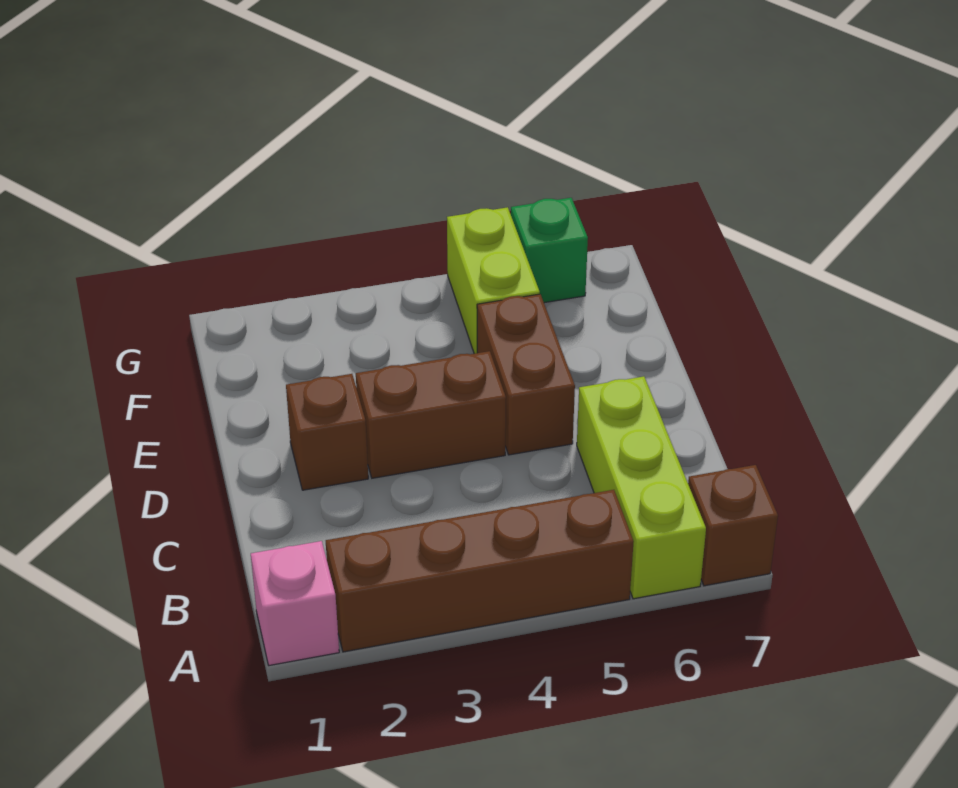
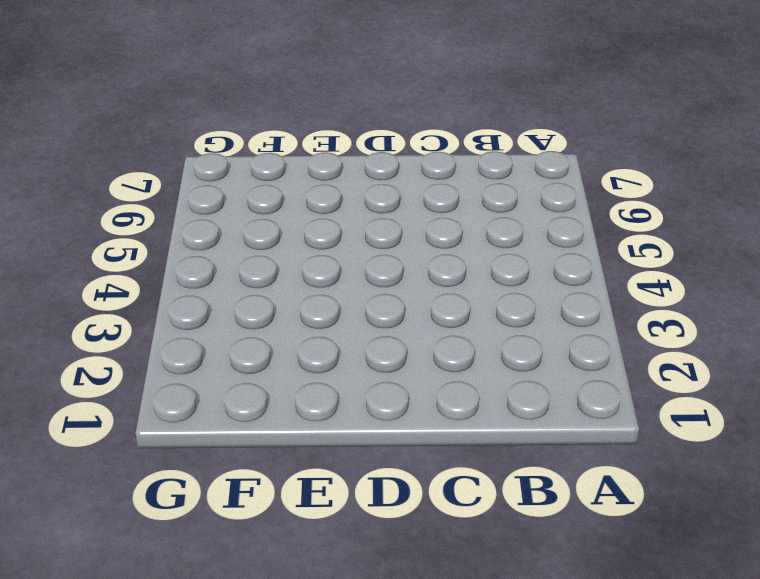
none -> pink 1x1 brick [251,541,339,665]
none -> brown 1x4 brick [326,490,634,652]

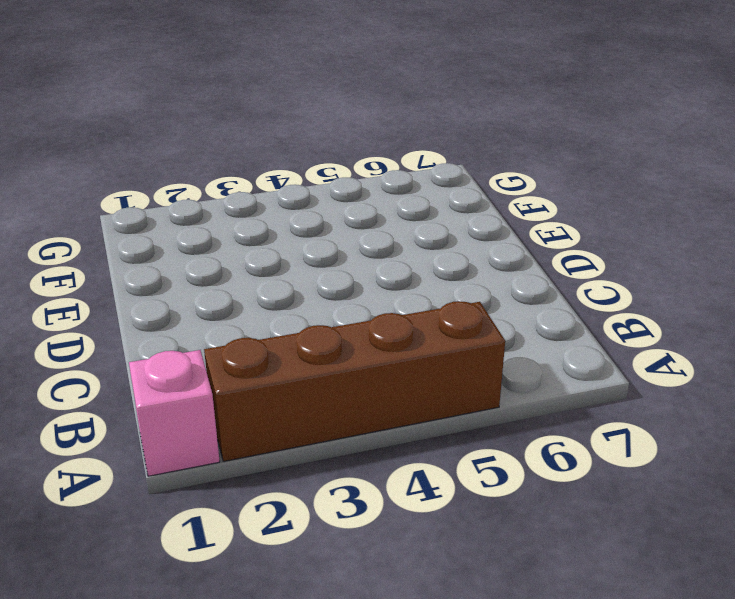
none -> lime 1x3 brick [577,376,706,599]
none -> brown 1x1 brick [688,465,778,586]

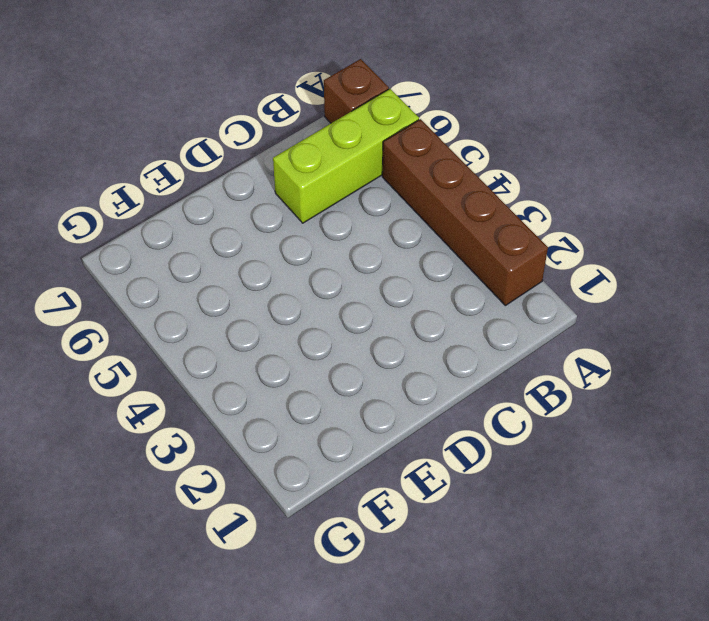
none -> pink 1x1 brick [251,541,339,665]
none -> brown 1x1 brick [286,374,368,490]

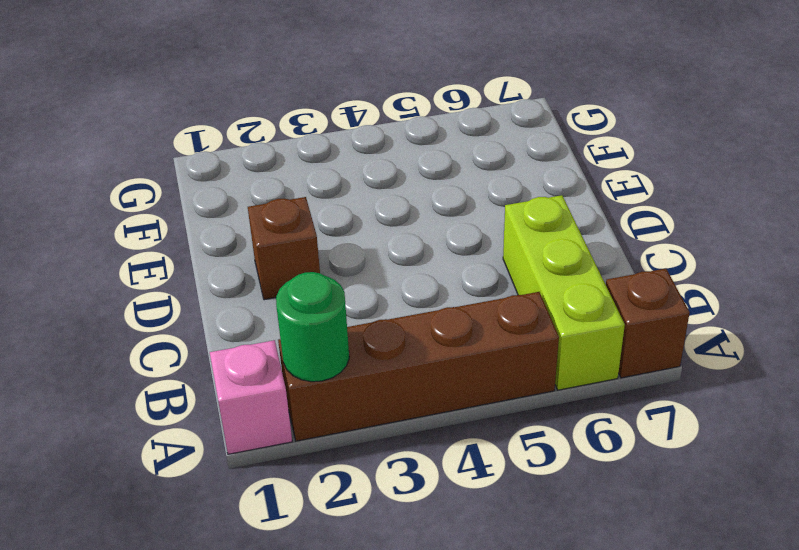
green 1x1 round brick [276,272,349,382] -> none
none -> brown 1x2 brick [356,351,506,478]
none -> brown 1x2 brick [477,294,575,455]

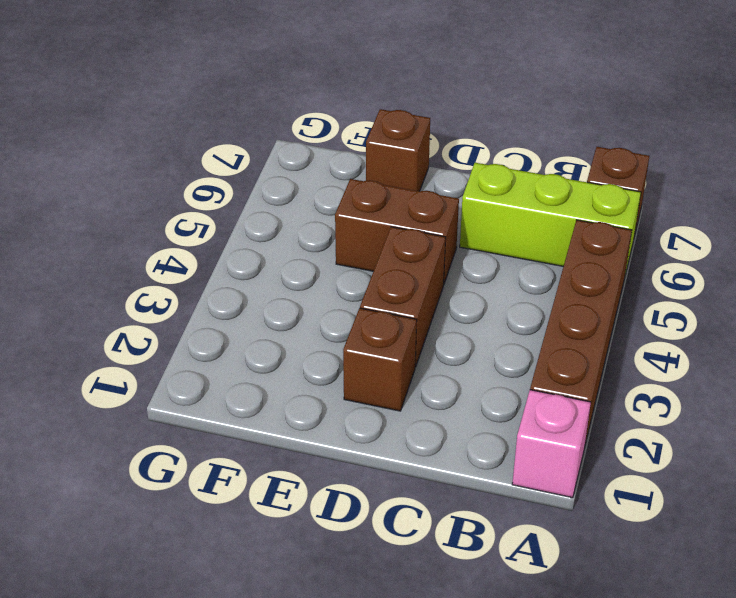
brown 1x1 brick [366,109,430,191] -> none
none -> lime 1x2 brick [447,207,540,354]
none -> green 1x1 brick [511,198,588,303]

